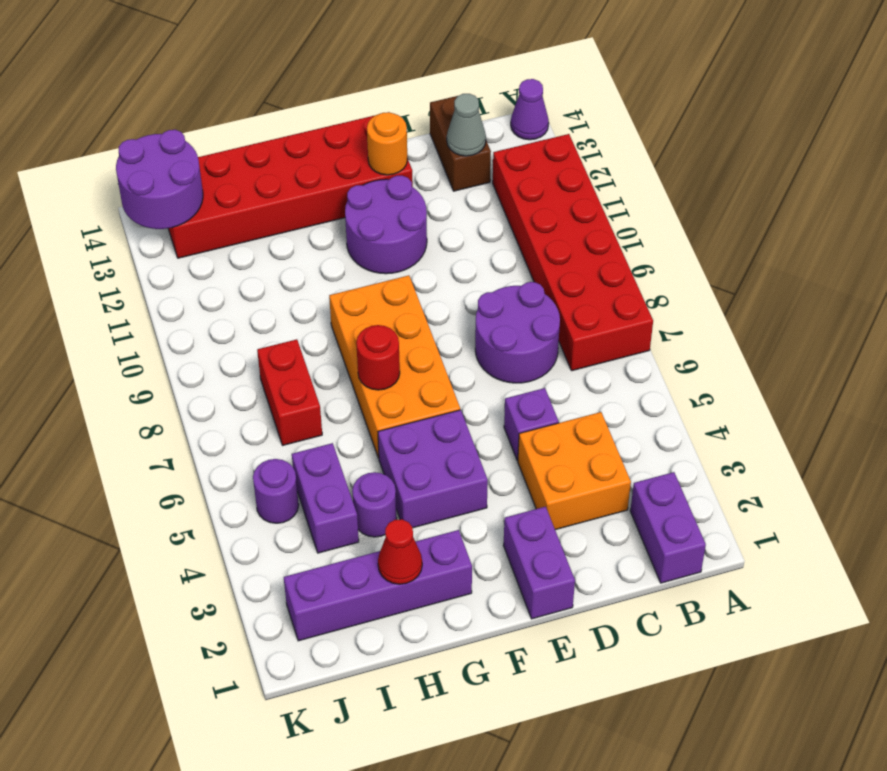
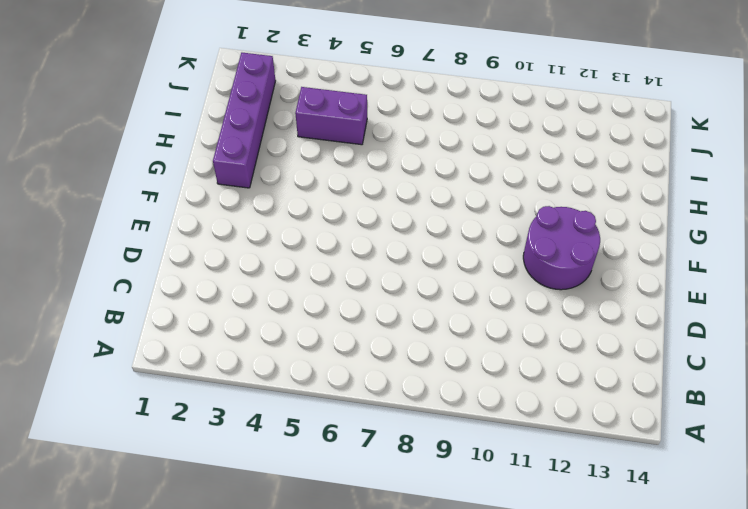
none -> red 2x6 brick [493,134,653,371]
none -> purple 1x1 cone [511,79,549,140]
none -> purple 1x2 brick [630,472,706,583]

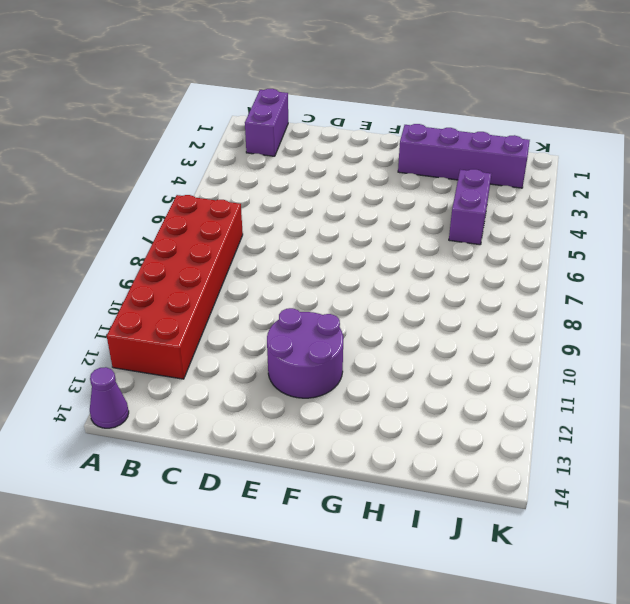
none -> orange 2x2 brick [518,412,631,530]
none -> purple 2x2 round brick [475,282,560,383]
none -> brown 1x2 brick [430,96,491,191]

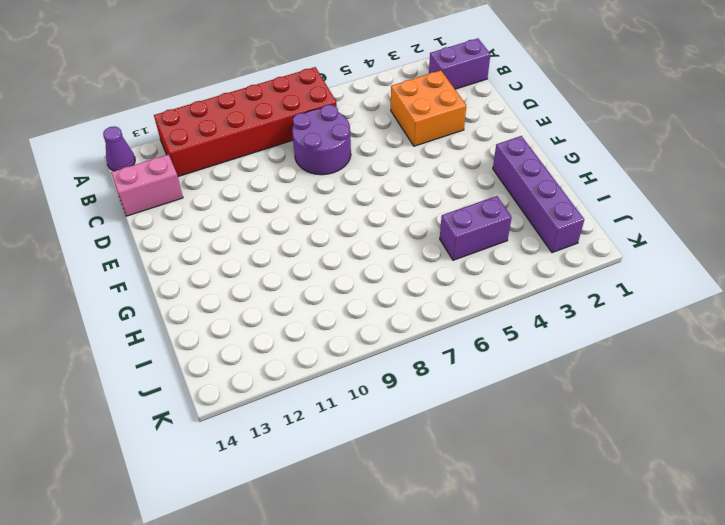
pink 1x2 brick [111,155,183,216] -> brown 1x2 brick [430,96,491,191]
none -> purple 1x1 brick [504,388,559,461]
none -> purple 1x2 brick [504,507,575,619]
none -> purple 2x2 round brick [345,176,427,274]

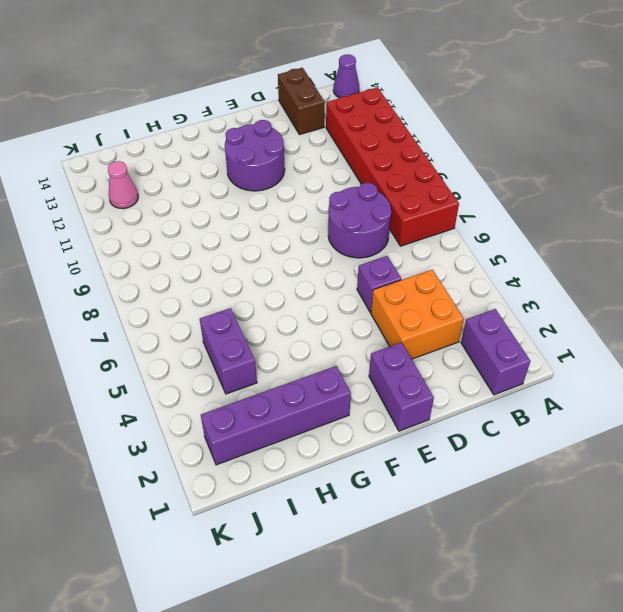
pink 1x1 cone [108,161,138,209] -> none
none -> red 2x6 brick [168,116,413,258]
none -> purple 2x2 brick [378,410,488,528]
none -> orange 2x4 brick [329,275,460,458]

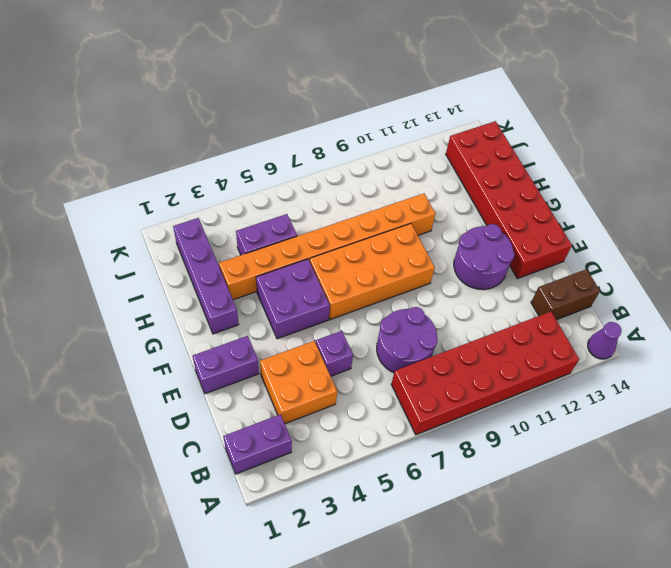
orange 1x8 brick [219,194,436,300] -> purple 1x1 round brick [352,472,397,537]
none -> red 1x2 brick [257,339,322,445]
none -> purple 1x1 round brick [253,459,299,523]
none -> grey 1x1 cone [447,94,486,156]

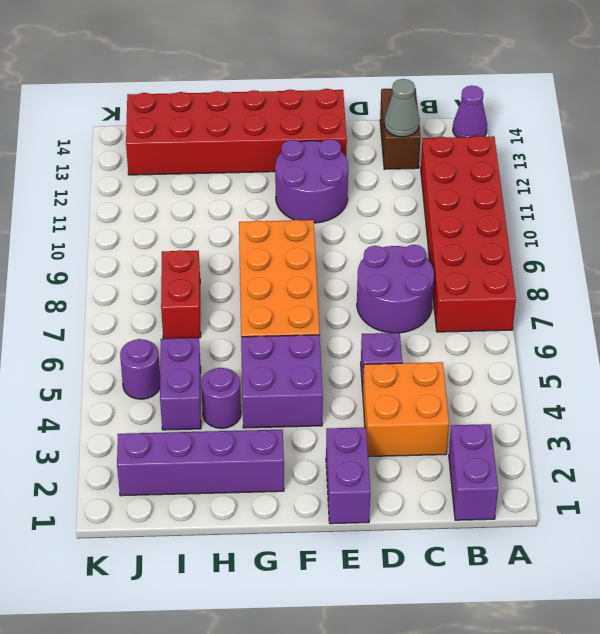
none -> orange 1x1 round brick [367,112,407,175]
none -> red 1x1 round brick [356,325,400,390]
none -> red 1x1 cone [378,519,422,584]

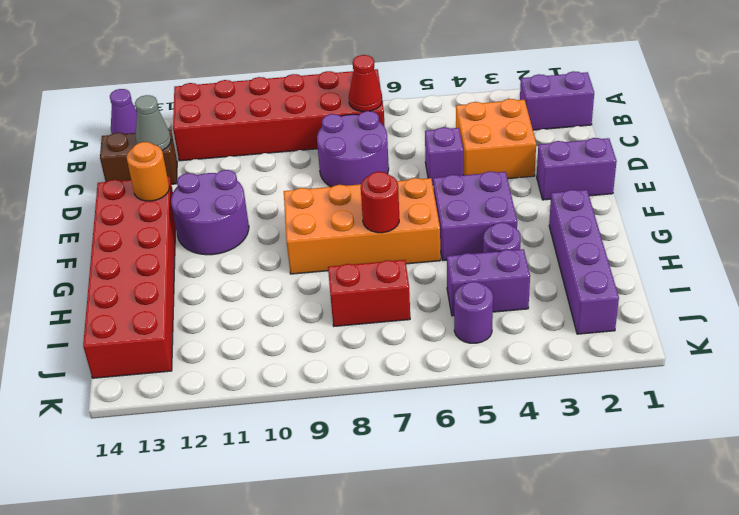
red 1x1 cone [349,55,382,112] -> red 1x1 cone moved to [378,519,422,584]
none -> purple 2x2 round brick [116,130,203,229]

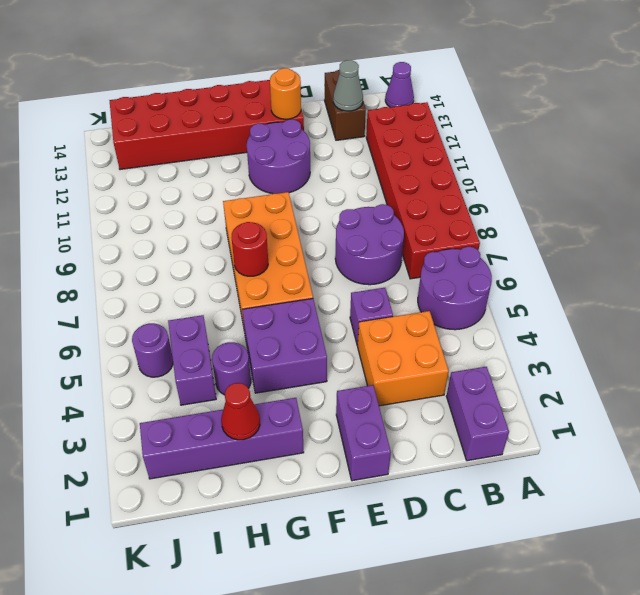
purple 2x2 round brick [418,247,492,330] -> purple 2x2 round brick moved to [116,130,203,229]
none -> red 1x2 brick [257,339,322,445]

